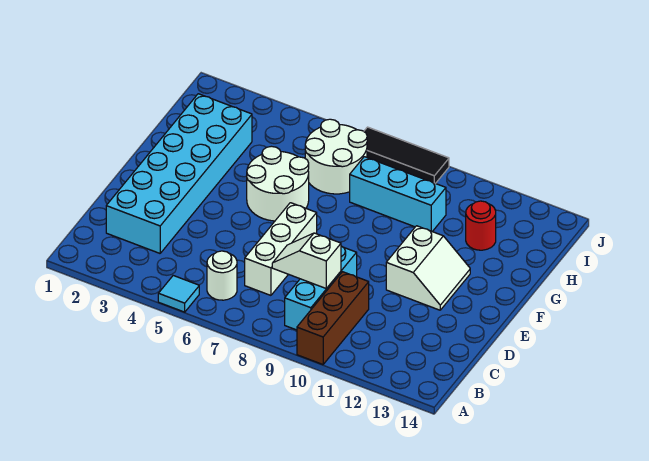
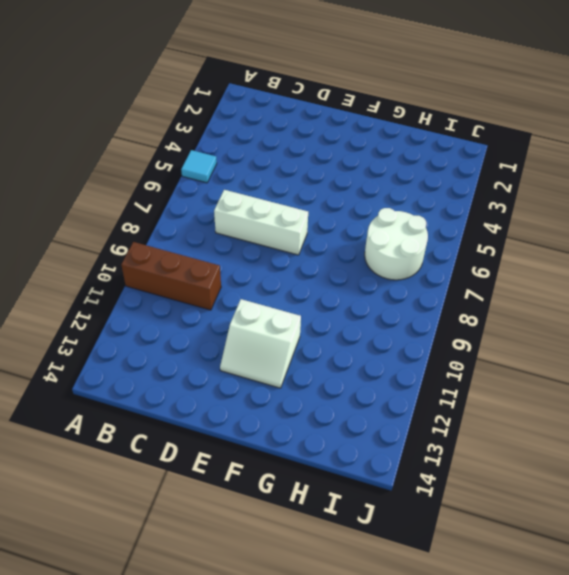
none -> white 1x1 round brick [207,251,237,300]
none -> cyan 1x3 brick [285,246,357,330]
none -> cyan 2x6 brick [106,94,252,253]

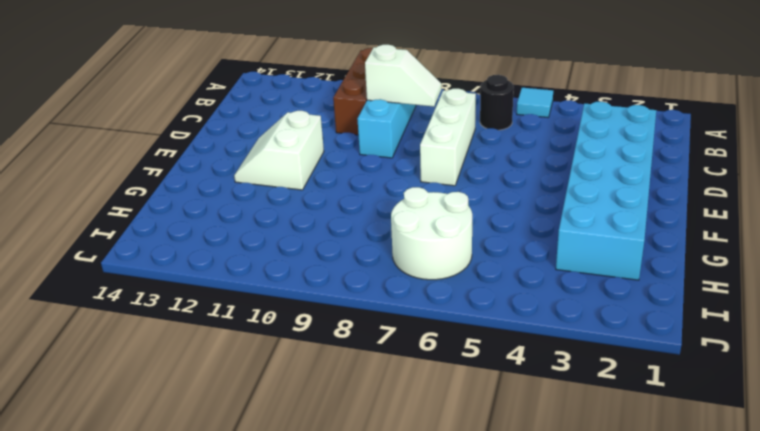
black 1x1 round brick [480,75,514,130] -> white 1x1 round brick [207,251,237,300]
none -> white 2x2 round brick [247,146,309,221]
none -> cyan 1x3 brick [350,157,446,232]
none -> red 1x1 round brick [466,201,496,250]

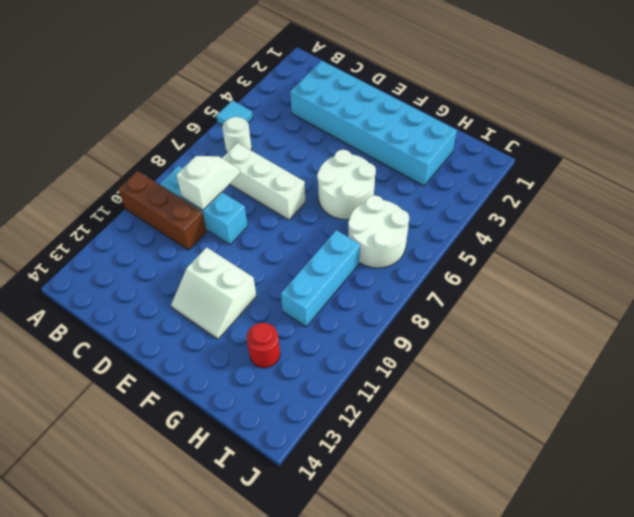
none -> black 1x3 tile [364,127,449,184]

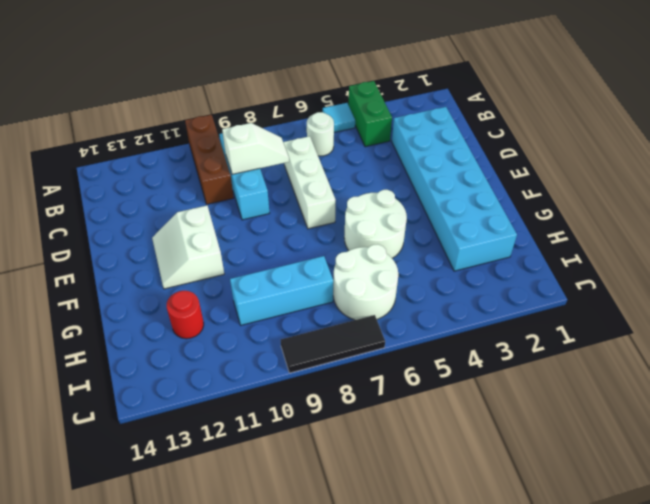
green 1x2 brick [349,81,392,147] -> none

